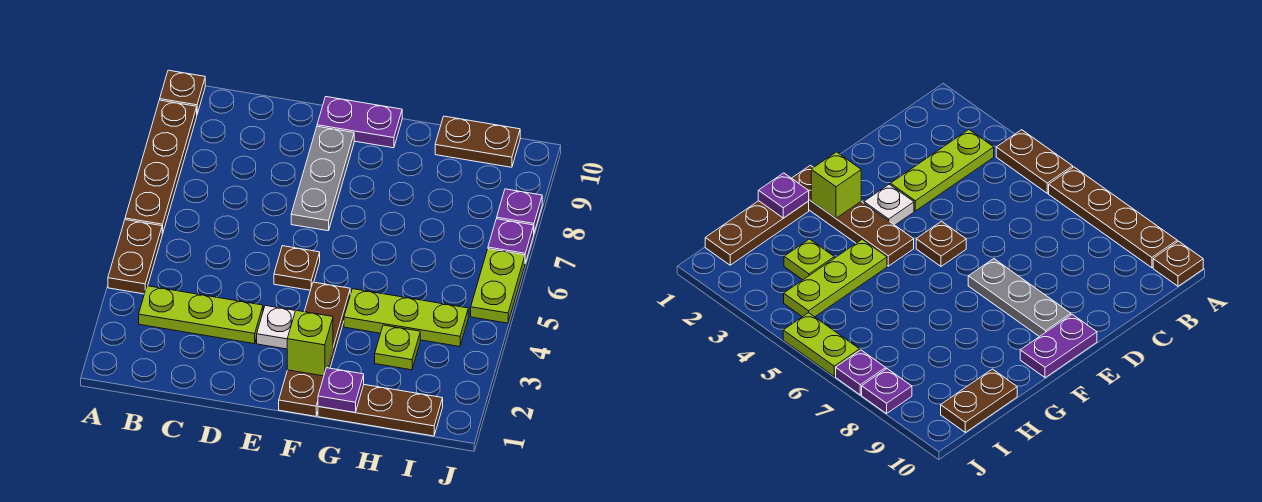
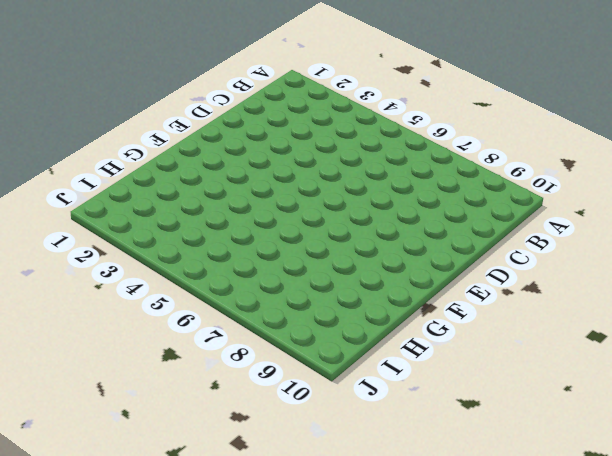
none -> brown 1x2 plate [108,220,162,294]
none -> brown 1x4 plate [125,100,197,234]
none -> brown 1x1 plate [160,70,205,114]

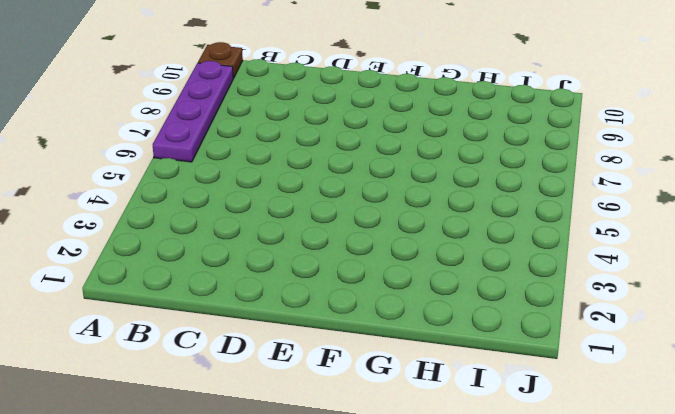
purple 1x4 plate [153,61,233,162] -> brown 1x4 plate [125,100,197,234]
none -> brown 1x2 plate [108,220,162,294]
none -> lime 1x3 plate [139,286,263,344]
none -> white 1x1 plate [257,306,295,349]

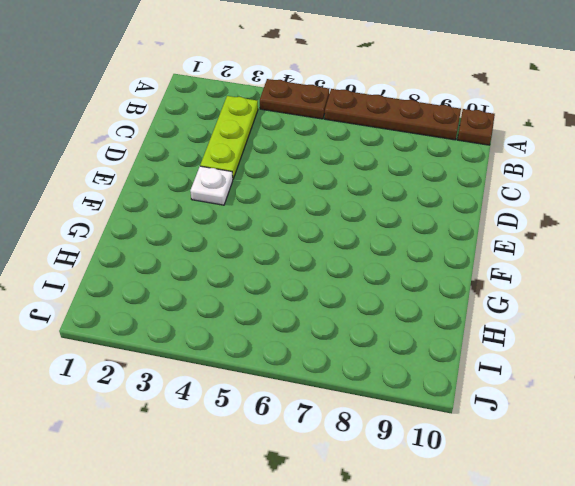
none -> brown 1x1 plate [274,246,320,290]
none -> grey 1x3 plate [291,126,354,231]
none -> purple 1x2 plate [317,97,402,148]

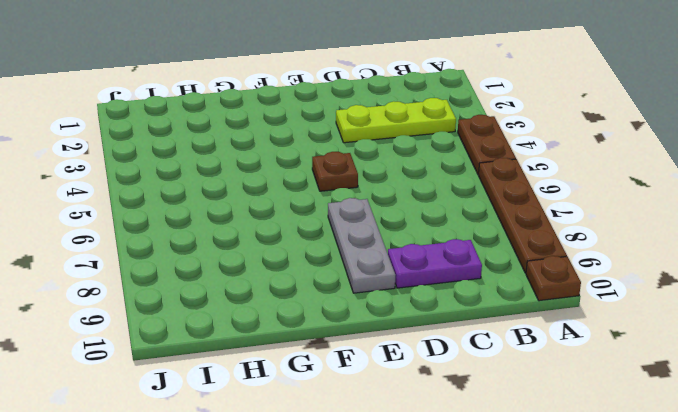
purple 1x2 plate [388,239,482,288] -> purple 1x2 plate moved to [317,97,402,148]
none -> white 1x1 plate [257,306,295,349]
none -> brown 1x4 plate [279,282,350,416]
none -> brown 1x3 plate [318,385,443,436]

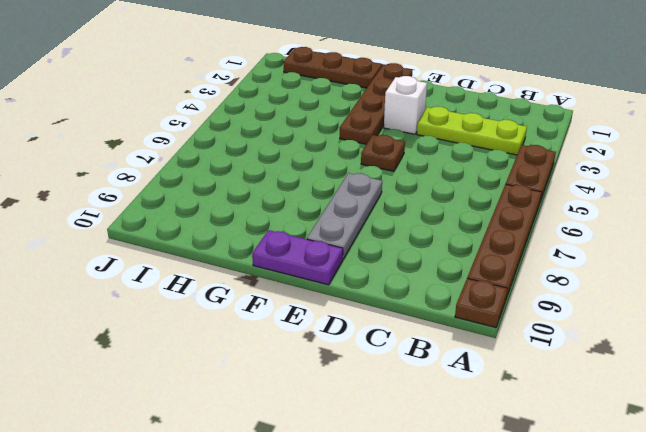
white 1x1 brick [384,76,427,134] -> white 1x1 plate [257,306,295,349]
none -> lime 1x3 plate [344,289,468,347]
none -> lime 1x1 plate [375,325,420,370]
none -> brown 1x2 plate [435,116,520,167]

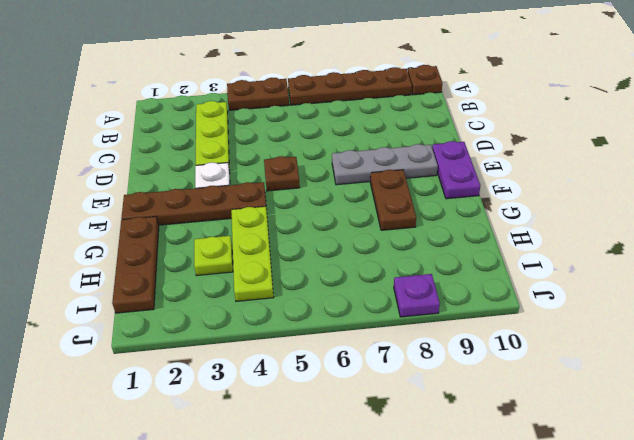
brown 1x2 plate [370,170,416,230] -> brown 1x2 plate moved to [435,116,520,167]
none -> lime 1x2 plate [471,249,525,323]
none -> purple 1x1 plate [488,219,534,263]
none -> lime 1x1 brick [287,310,333,376]

